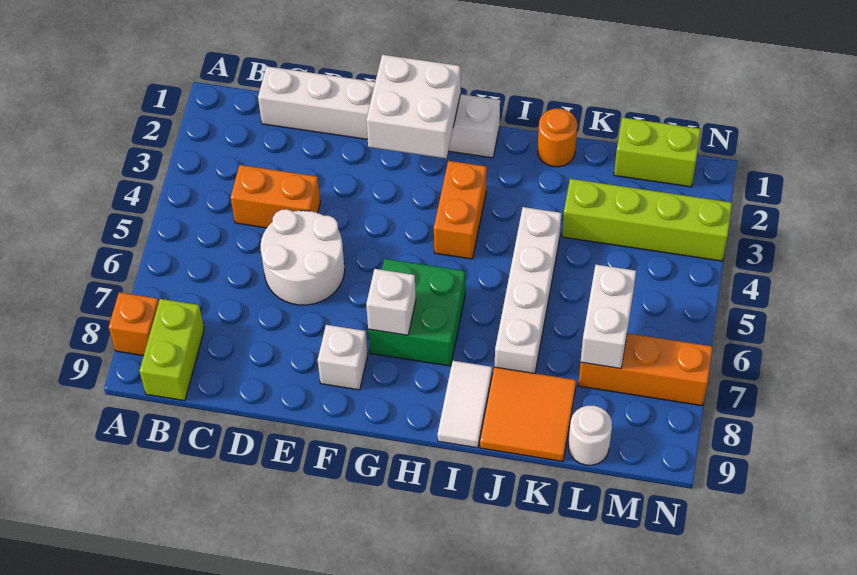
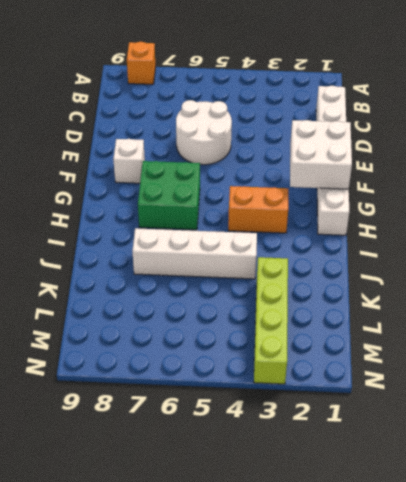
none -> lime 1x2 brick [139,299,204,401]
none -> orange 1x2 brick [231,165,320,228]
none -> white 1x2 tile [437,361,492,448]

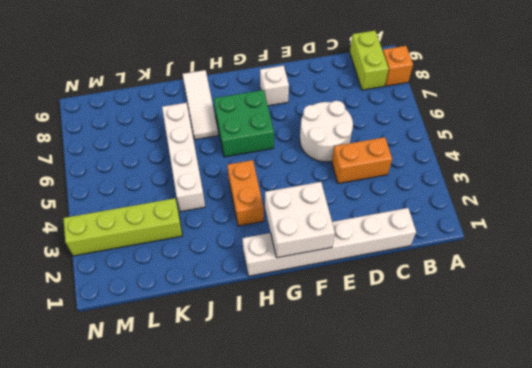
white 1x3 tile [183,70,218,140] -> white 1x2 tile [437,361,492,448]
none -> orange 1x1 round brick [538,109,577,167]
none -> orange 2x2 tile [480,367,576,461]
none -> lime 1x2 brick [614,117,701,187]

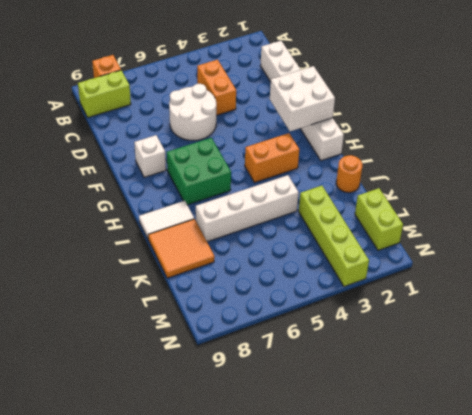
none -> orange 1x3 brick [578,333,713,406]
none -> white 1x1 round brick [568,406,612,465]
none -> white 1x1 brick [366,269,416,335]

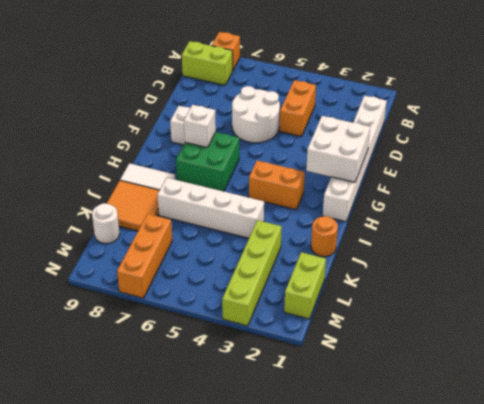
none -> white 1x2 brick [581,265,636,369]

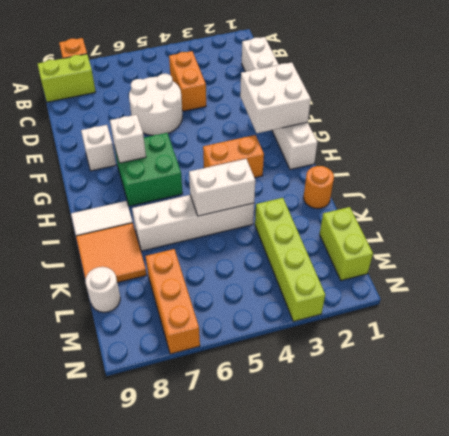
white 1x2 brick [189,159,255,216] -> white 1x2 brick moved to [581,265,636,369]

